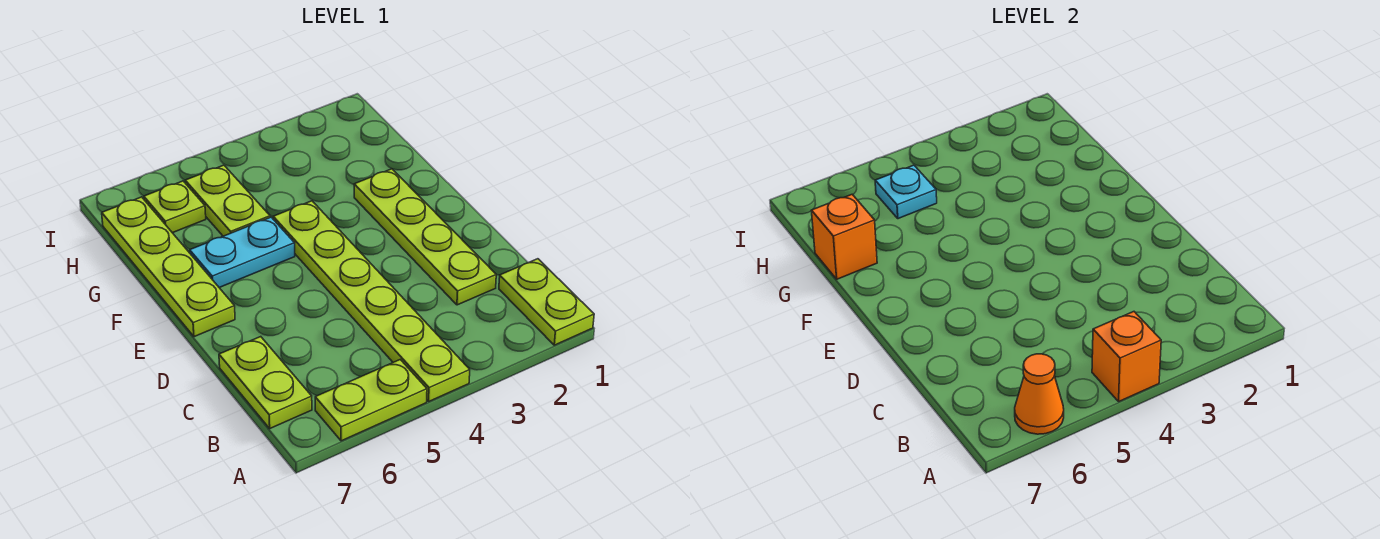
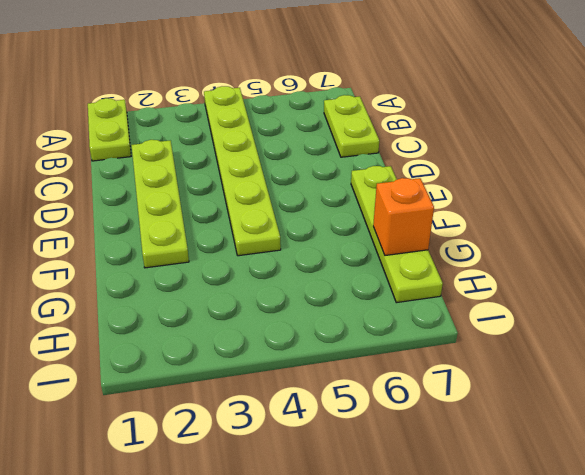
none -> lime 1x2 plate [315,360,427,441]
none -> cyan 1x2 plate [190,217,295,288]
none -> lime 1x2 plate [185,165,270,236]

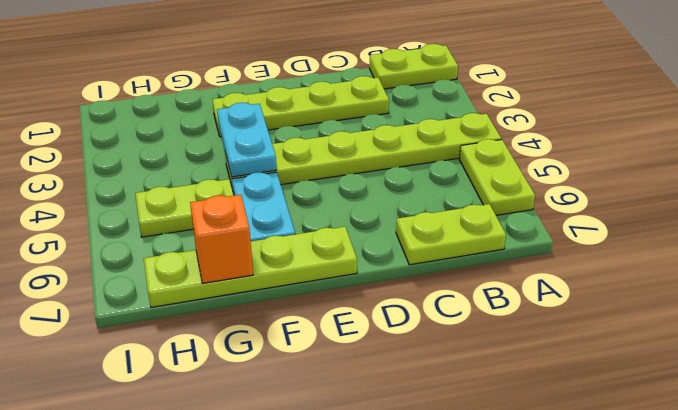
cyan 1x2 plate [217,103,276,177] -> none
none -> lime 1x1 plate [144,181,206,233]
none -> orange 1x1 brick [1092,312,1161,401]
none -> orange 1x1 cone [1015,354,1064,434]

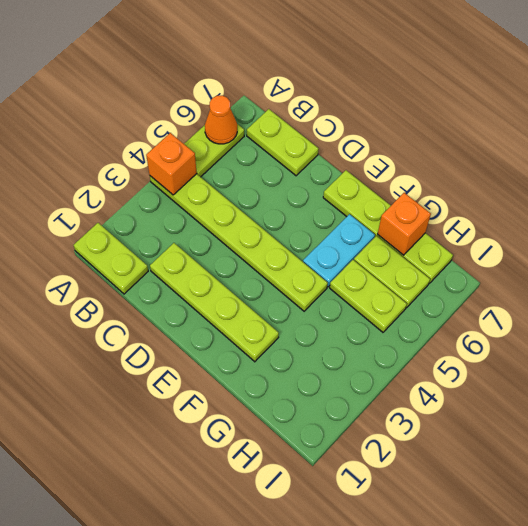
lime 1x2 plate [354,236,430,308] -> lime 1x1 plate [144,181,206,233]
none -> cyan 1x1 plate [875,165,937,219]

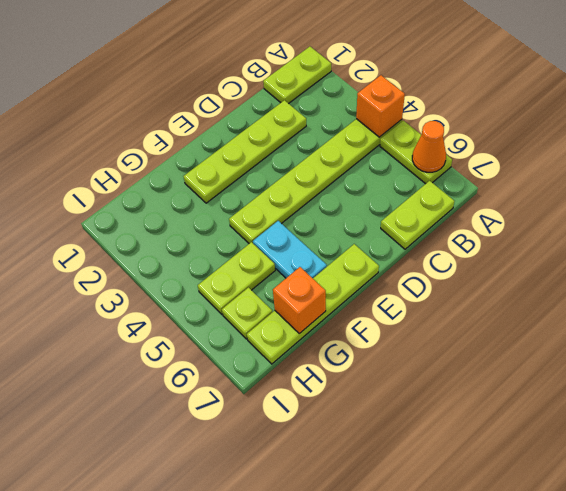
none -> cyan 1x1 plate [875,165,937,219]

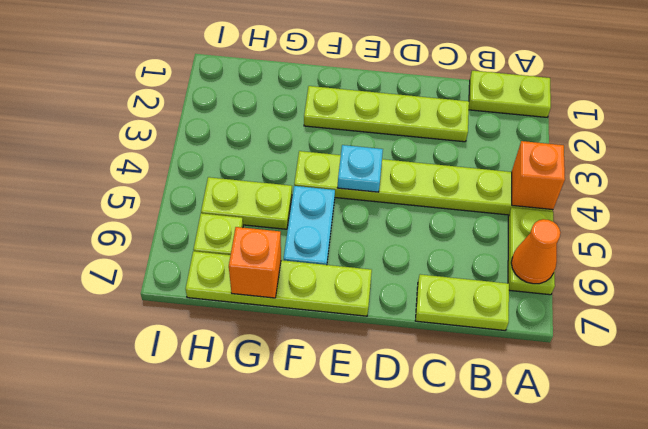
cyan 1x1 plate [337,145,383,192] -> cyan 1x1 plate moved to [875,165,937,219]

